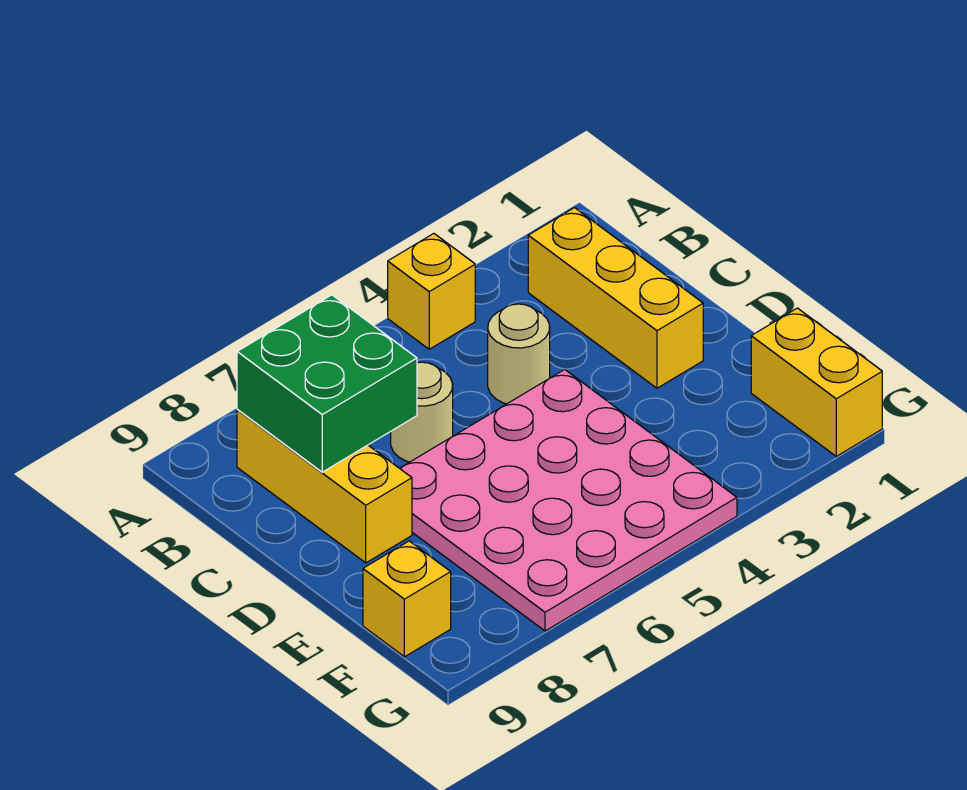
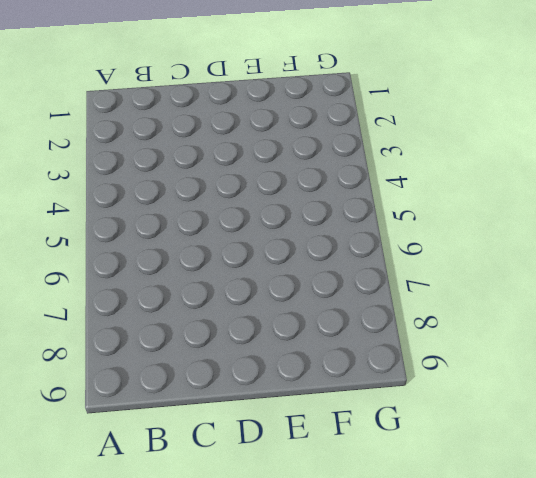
none -> yellow 1x1 brick [388,234,475,349]
none -> yellow 1x3 brick [528,208,703,388]

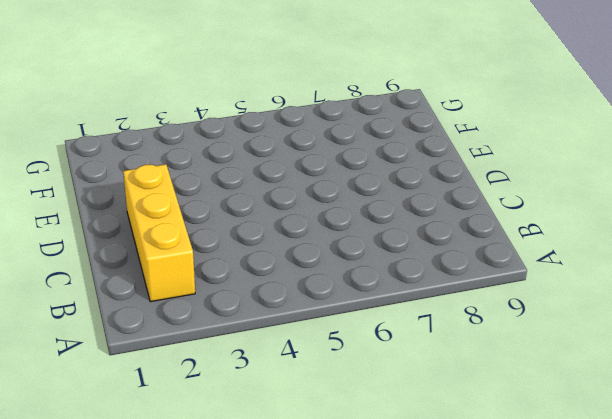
none -> yellow 1x1 brick [388,234,475,349]
none -> yellow 1x3 brick [237,410,412,563]

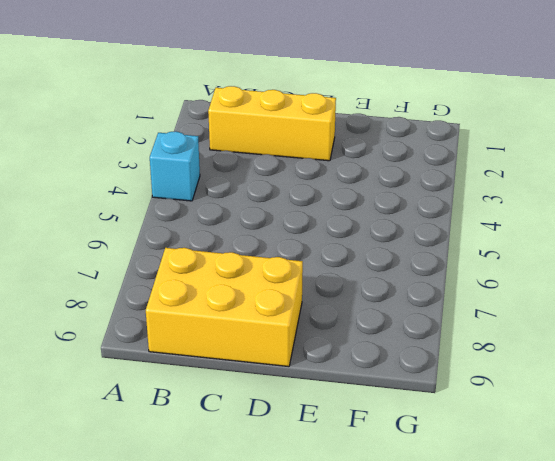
cyan 1x1 brick [150,131,200,201] -> yellow 1x1 brick [388,234,475,349]
yellow 2x3 brick [146,248,303,367] -> yellow 1x3 brick [237,410,412,563]
none -> tan 1x1 round brick [488,304,550,404]
none -> tan 1x1 round brick [391,362,453,462]

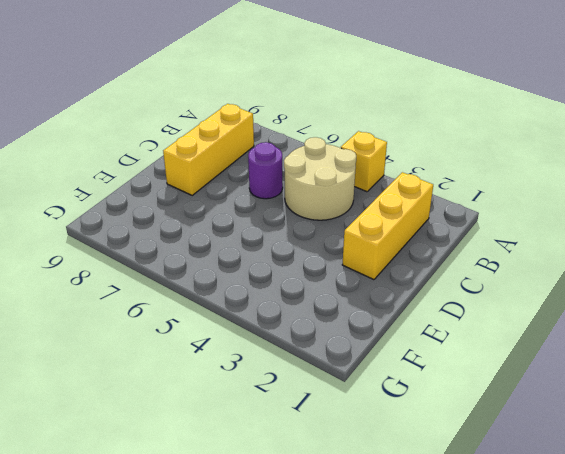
tan 2x2 round brick [284,137,356,220] -> tan 1x1 round brick [488,304,550,404]
purple 1x1 round brick [248,142,283,199] -> tan 1x1 round brick [391,362,453,462]
none -> pink 4x4 plate [400,369,737,631]
none -> yellow 1x2 brick [751,308,882,456]

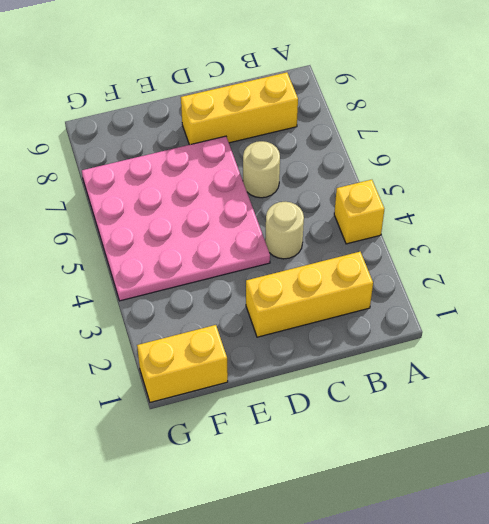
none -> yellow 1x1 brick [363,541,451,657]
none -> green 2x2 brick [237,295,417,472]

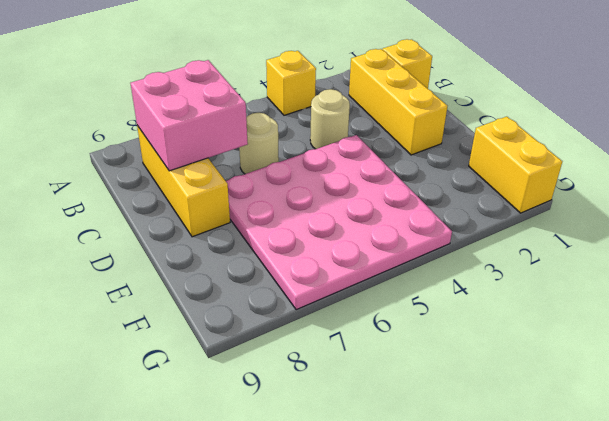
yellow 1x1 brick [383,39,432,89] -> yellow 1x1 brick moved to [363,541,451,657]
pink 2x2 brick [130,60,248,171] -> green 2x2 brick [237,295,417,472]

